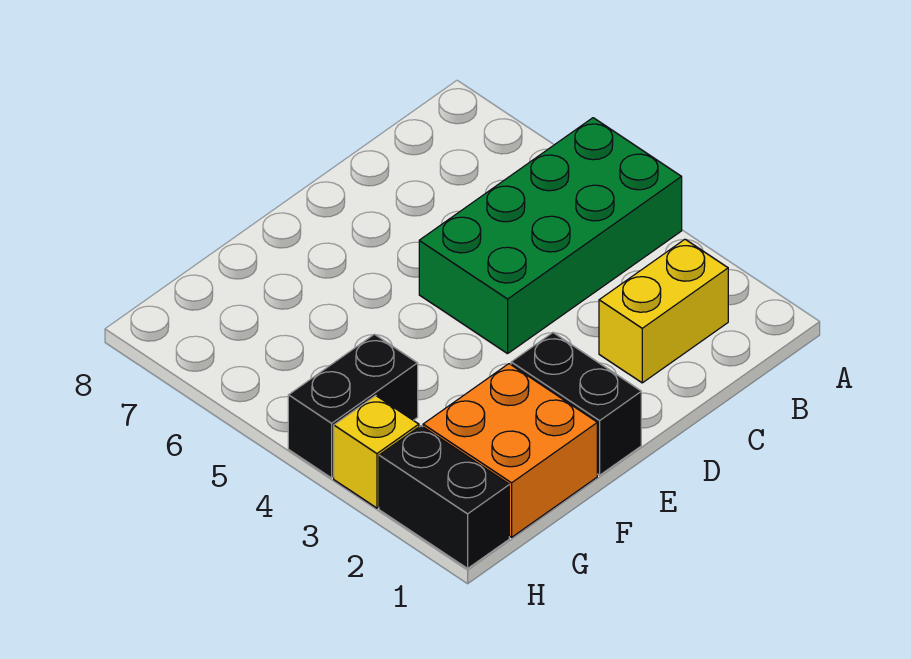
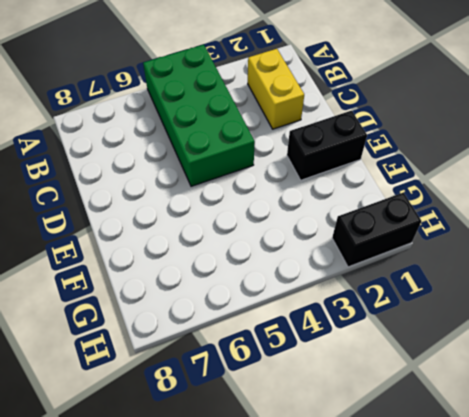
none -> orange 2x2 brick [423,364,597,537]
none -> black 1x2 brick [288,334,418,478]

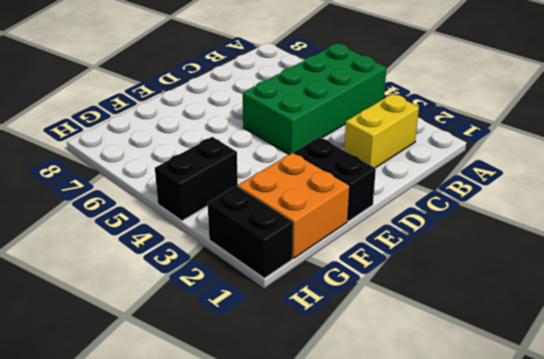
none -> yellow 1x1 brick [334,396,419,508]

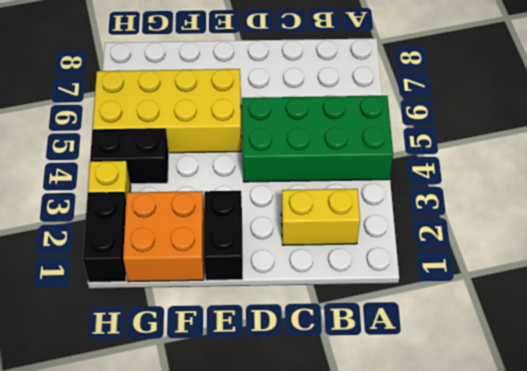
yellow 2x4 brick [92,69,241,153] -> none

